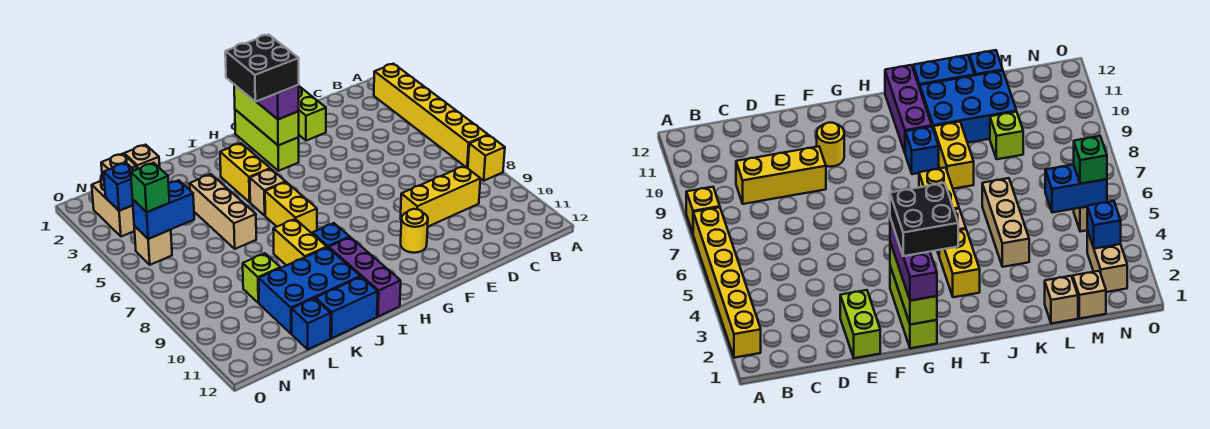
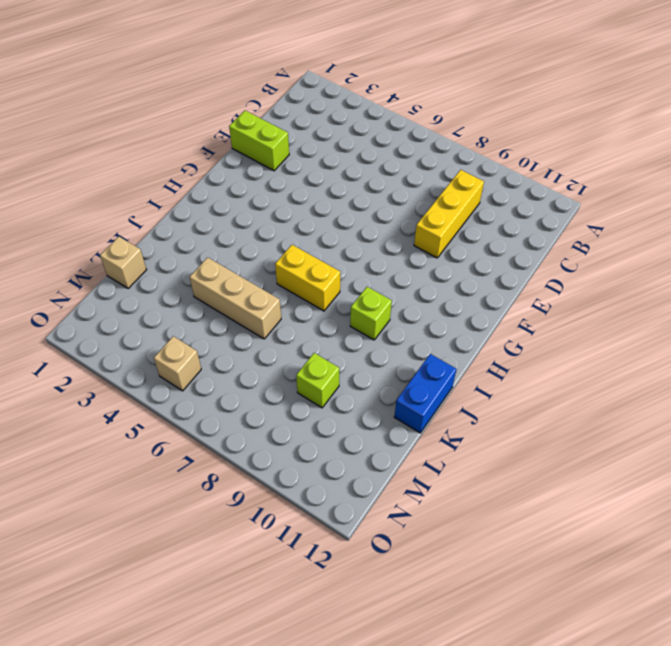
lime 1x1 brick [350,287,392,340] -> blue 1x1 brick [312,223,350,248]
none -> yellow 1x6 brick [374,64,488,168]
none -> yellow 1x1 brick [468,135,505,181]
none -> yellow 1x1 round brick [401,209,428,253]

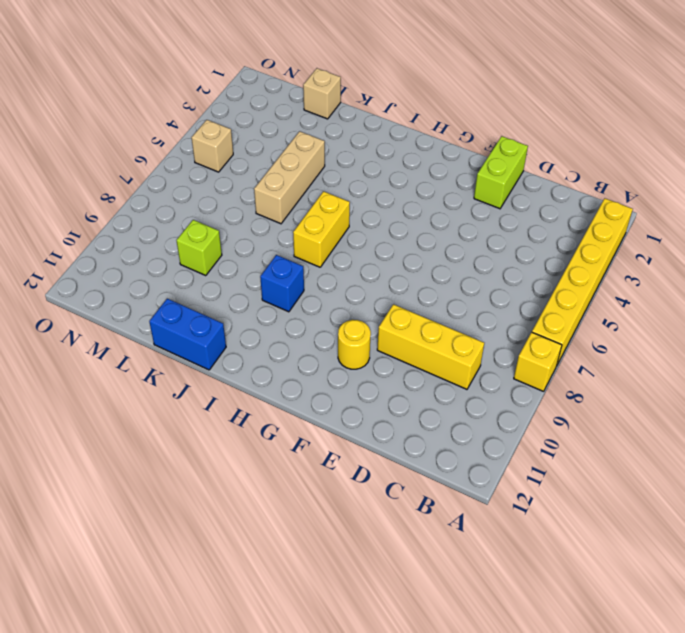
none -> lime 1x3 brick [235,110,299,171]
none -> yellow 1x2 brick [220,143,270,202]
none -> tan 1x1 brick [250,169,285,215]

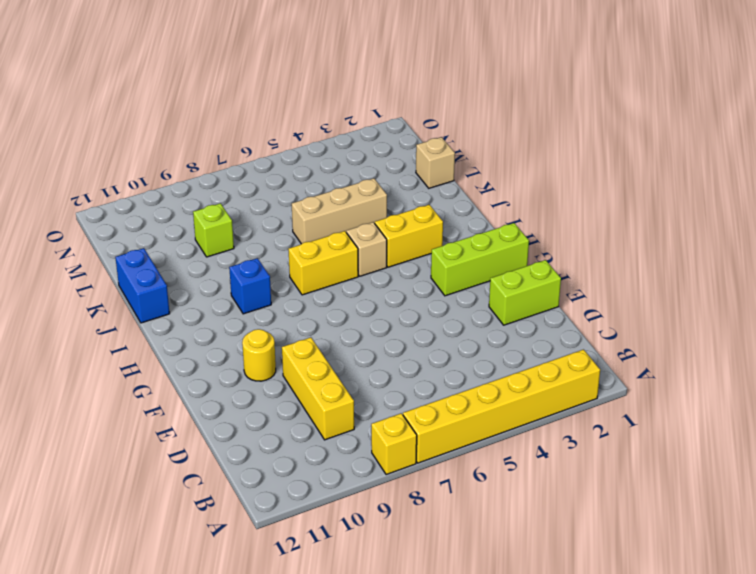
none -> purple 1x3 brick [329,237,401,316]
none -> yellow 1x2 brick [273,219,327,266]
none -> blue 2x3 brick [259,247,360,334]

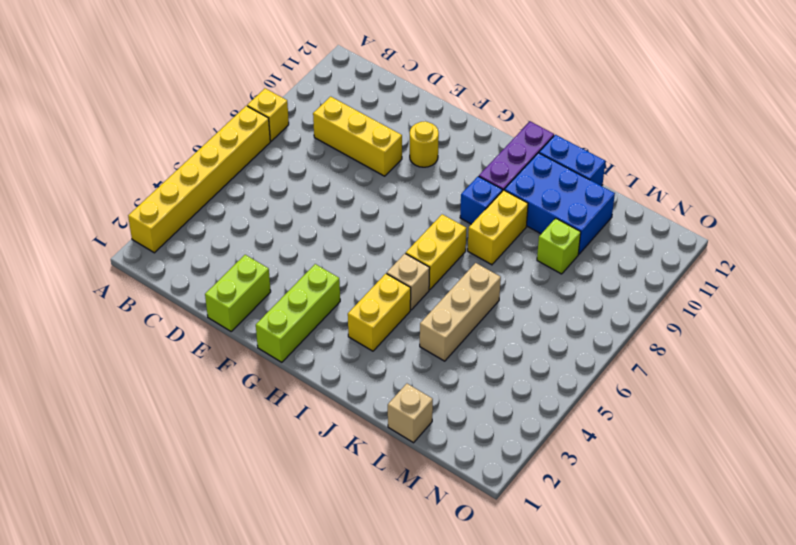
none -> blue 1x1 brick [292,298,331,349]
none -> tan 1x1 brick [101,154,137,179]
none -> tan 1x2 brick [92,179,135,237]

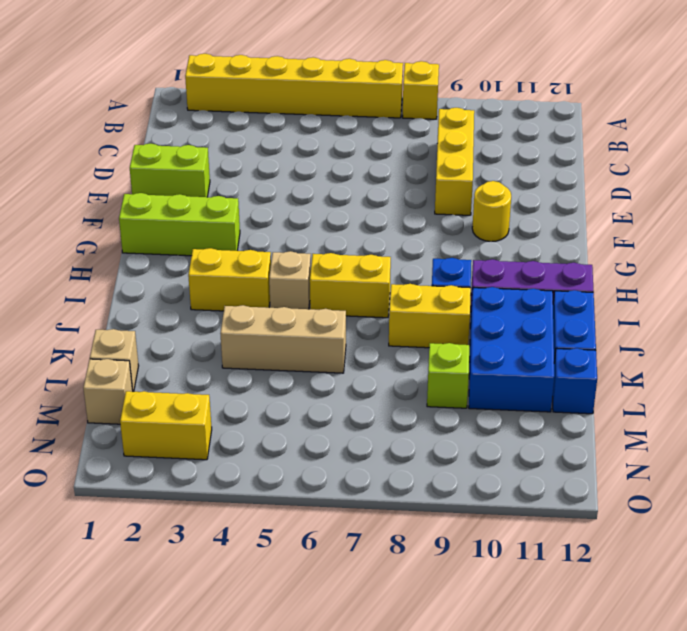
yellow 1x2 brick [120,391,212,460] -> tan 1x2 brick [92,179,135,237]
none -> tan 1x1 brick [134,226,172,265]
none -> lime 1x3 brick [234,85,299,145]
none -> blue 1x2 brick [133,180,194,239]

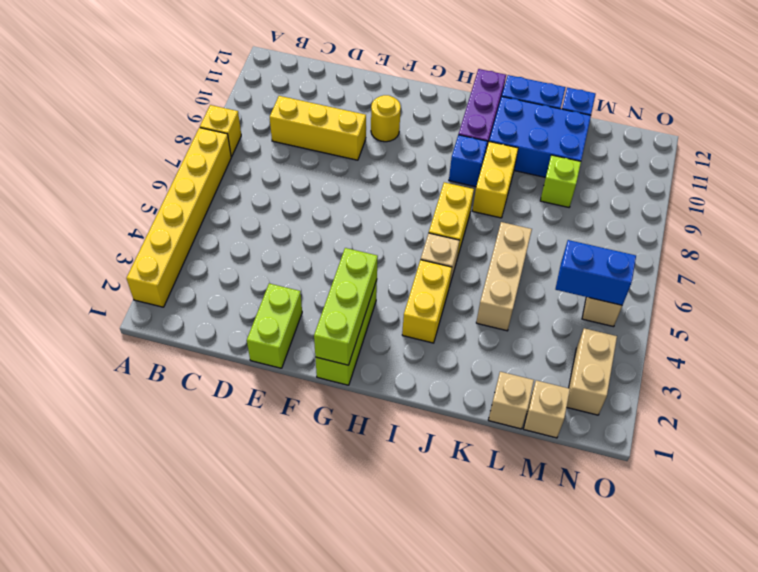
none -> blue 1x1 brick [104,163,134,211]
none -> purple 1x3 brick [257,85,299,119]
none -> green 1x1 brick [131,163,169,212]

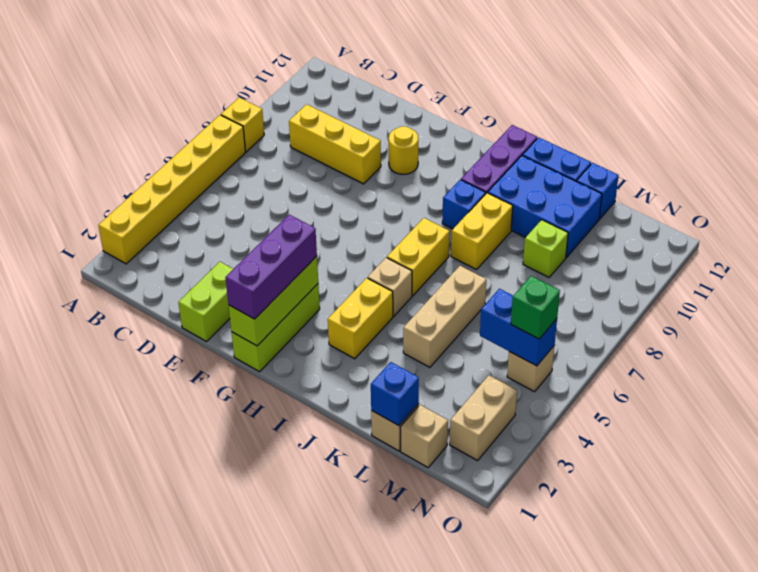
blue 1x1 brick [371,362,419,426] -> blue 1x1 brick moved to [104,163,134,211]
none -> black 2x2 brick [225,35,299,102]

